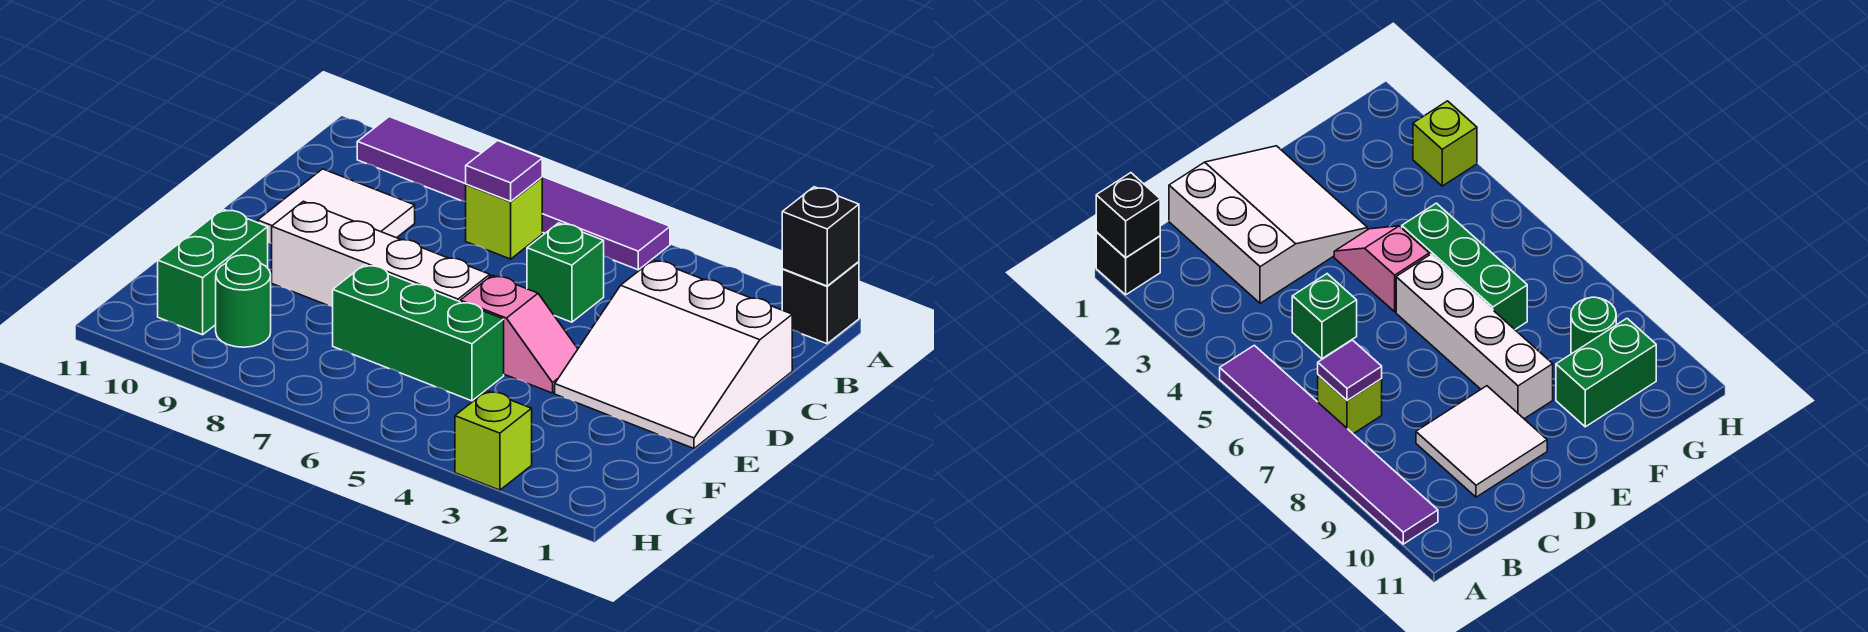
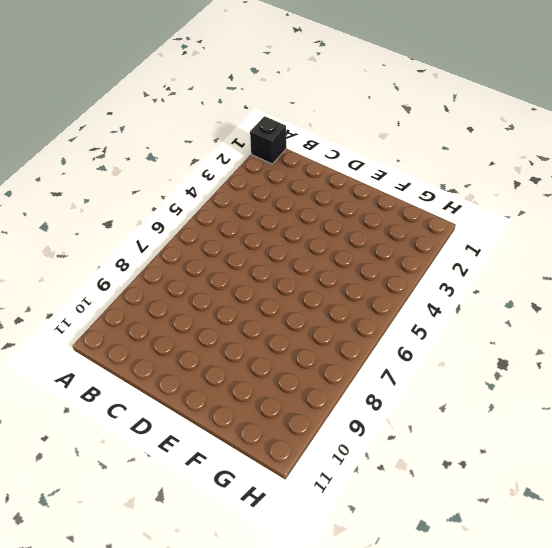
none -> purple 1x6 tile [357,117,670,270]
none -> lime 1x1 brick [466,177,542,259]
none -> white 3x3 slope [555,260,792,448]

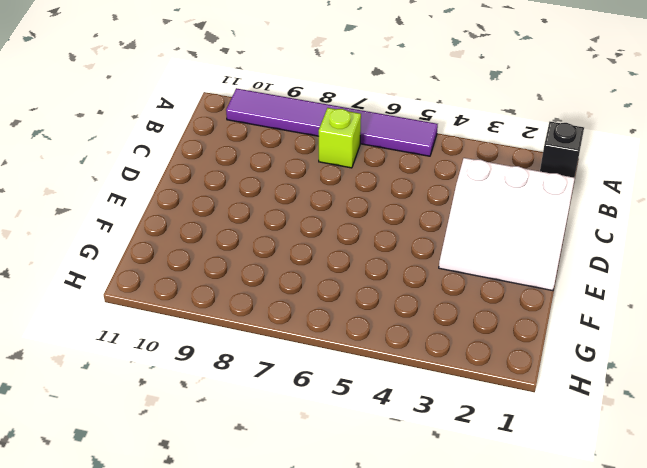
none -> green 1x1 brick [527,223,604,322]
none -> white 2x2 tile [258,169,415,243]
none -> pink 1x2 slope [460,275,578,393]

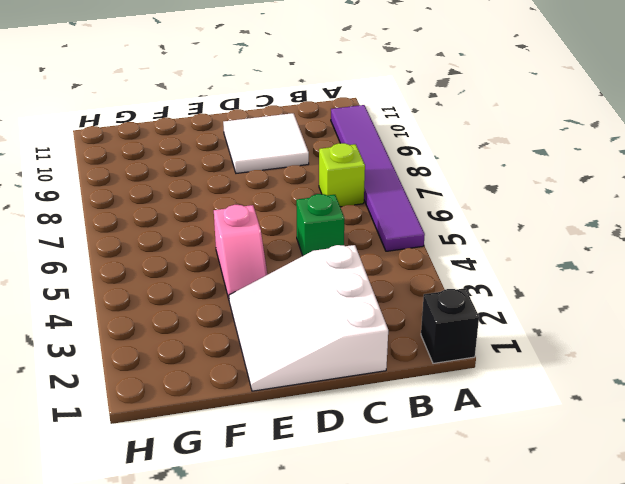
none -> white 1x4 brick [272,201,490,307]
none -> green 1x3 brick [333,265,504,401]
none -> green 1x2 brick [158,209,268,335]

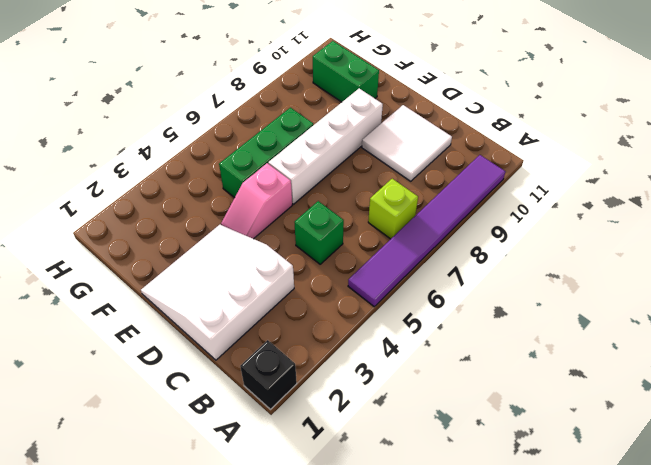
none -> green 1x1 round brick [216,255,271,347]
none -> lime 1x1 brick [455,391,532,490]
none -> black 1x1 brick [782,187,859,286]

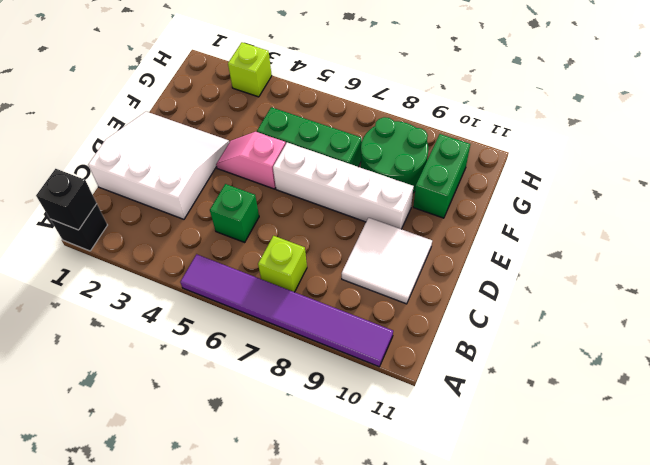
green 2x2 round brick [361,117,428,193] -> green 1x1 round brick [216,255,271,347]
none -> purple 1x1 tile [466,141,542,201]

